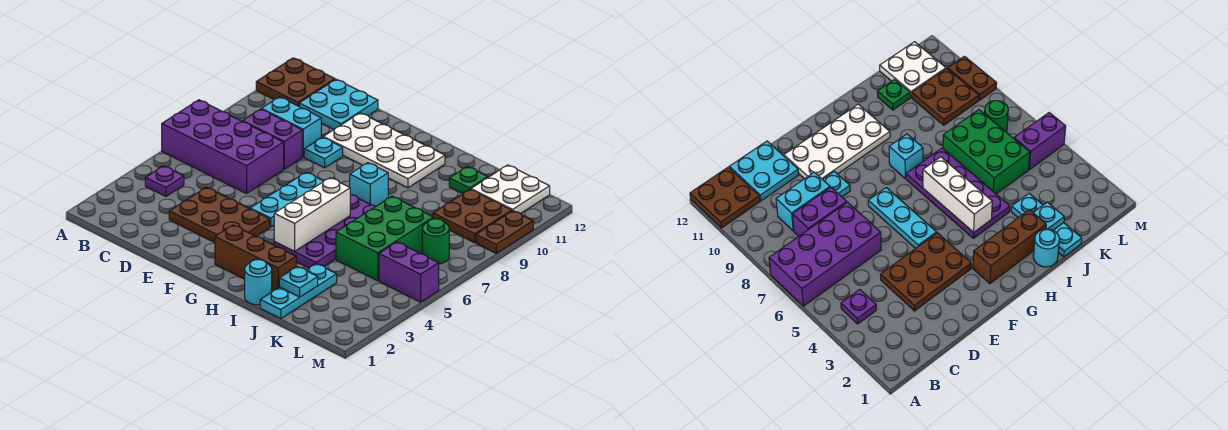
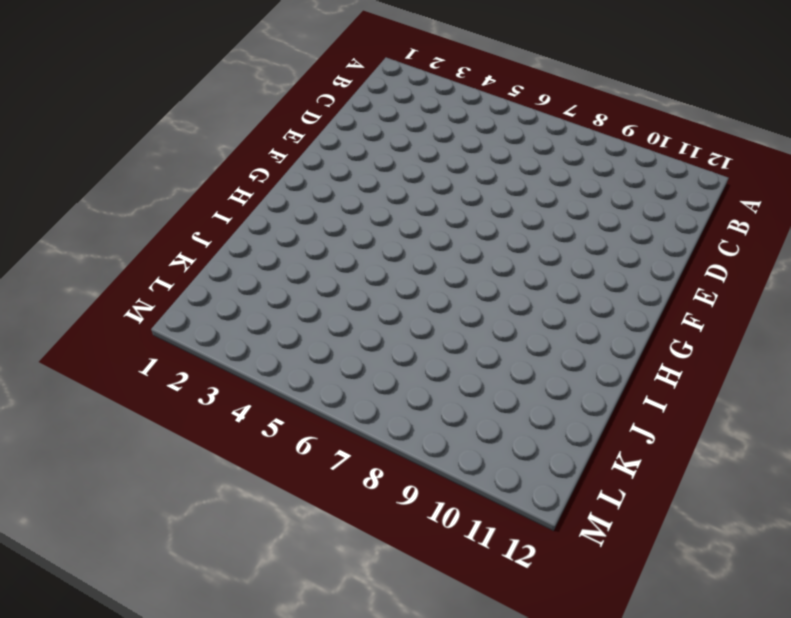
none -> purple 2x4 brick [162,100,284,194]
none -> brown 2x2 plate [256,58,335,106]
none -> purple 1x1 plate [145,166,184,196]

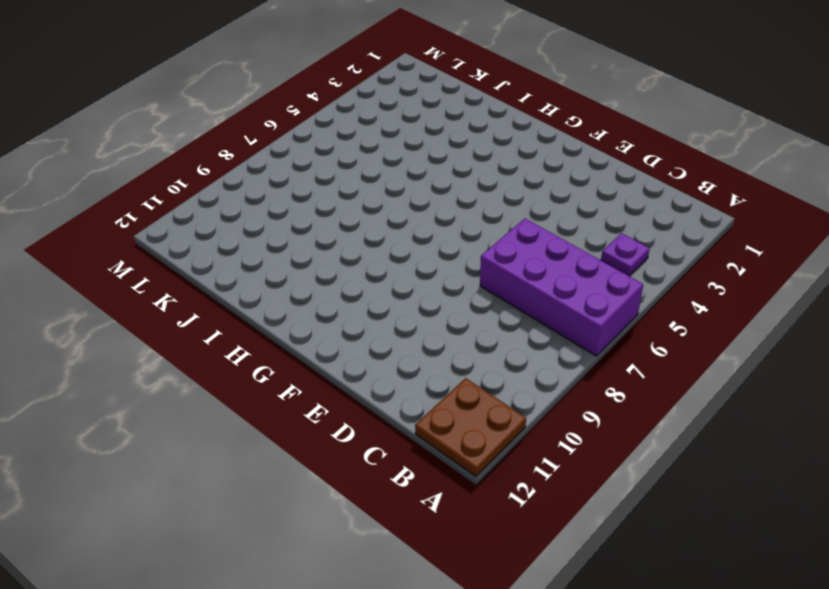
none -> purple 1x2 brick [243,109,302,169]
none -> cyan 1x2 brick [262,97,321,157]
none -> cyan 2x2 plate [299,79,378,129]

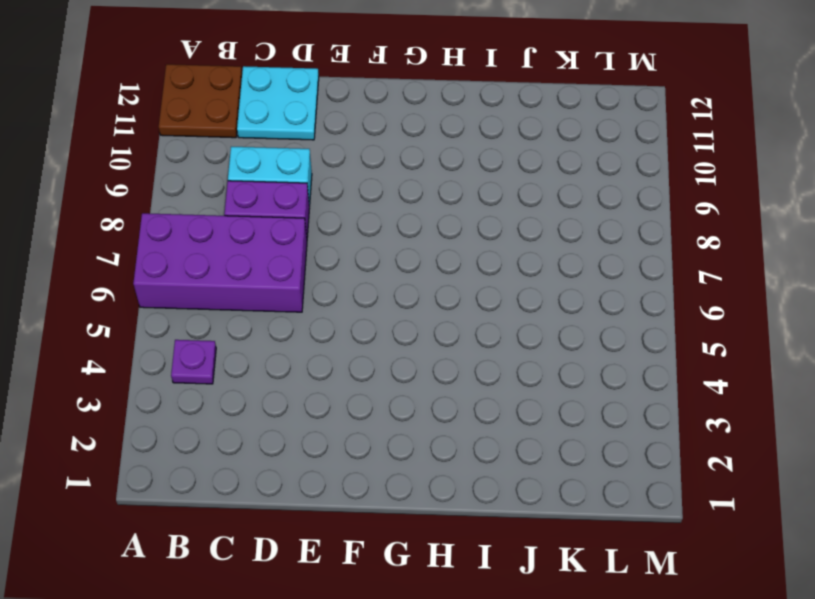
none -> brown 2x3 plate [169,187,270,243]
none -> cyan 1x1 plate [304,137,343,168]
none -> white 2x4 plate [323,113,445,188]

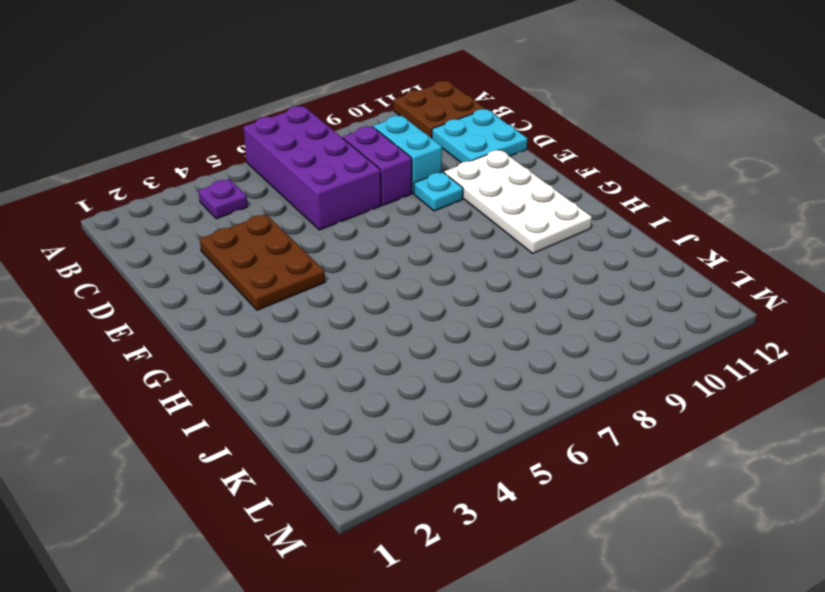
none -> cyan 1x3 plate [250,172,324,227]
none -> brown 1x3 brick [215,225,296,291]
none -> purple 2x4 plate [274,195,376,268]

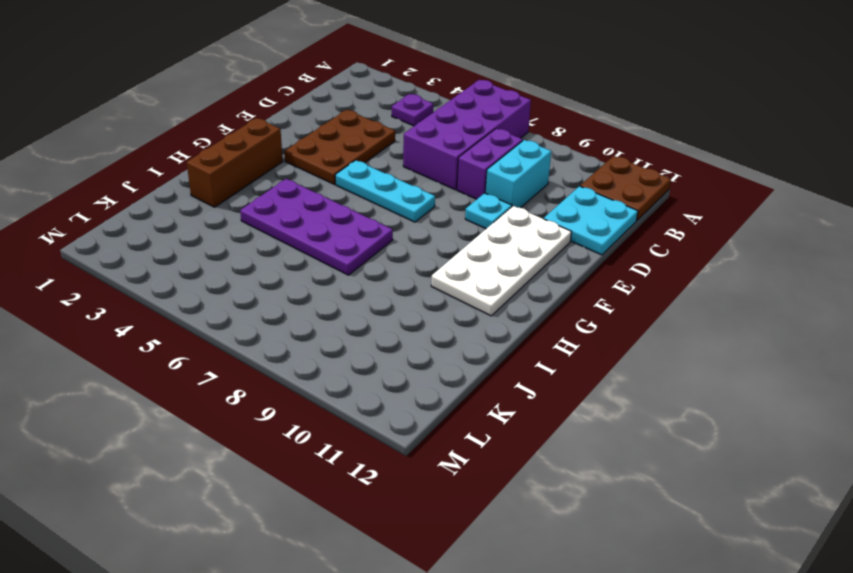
none -> cyan 1x1 brick [350,163,388,206]
none -> cyan 1x1 round brick [245,259,272,305]
none -> cyan 1x3 plate [260,264,337,319]

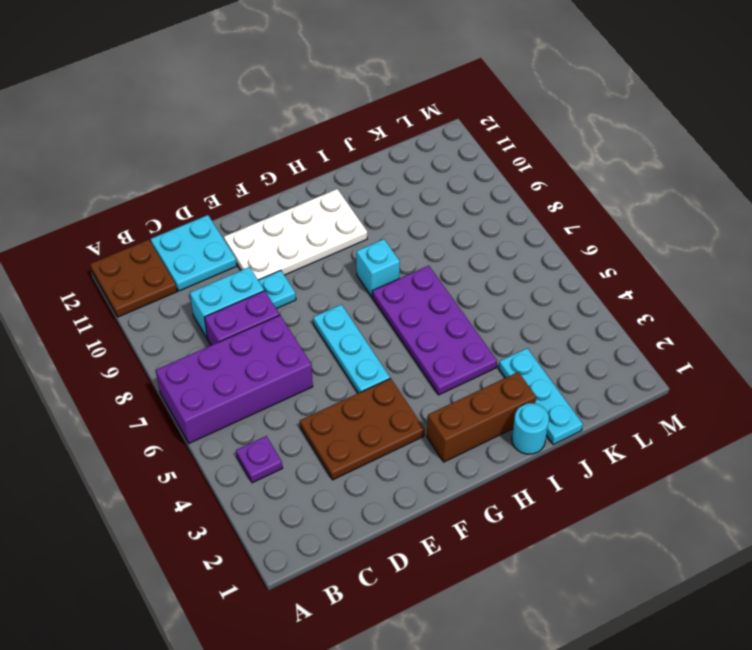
none -> green 2x3 brick [336,196,434,281]
none -> green 1x1 plate [449,166,488,194]
none -> brown 2x2 plate [433,189,512,243]

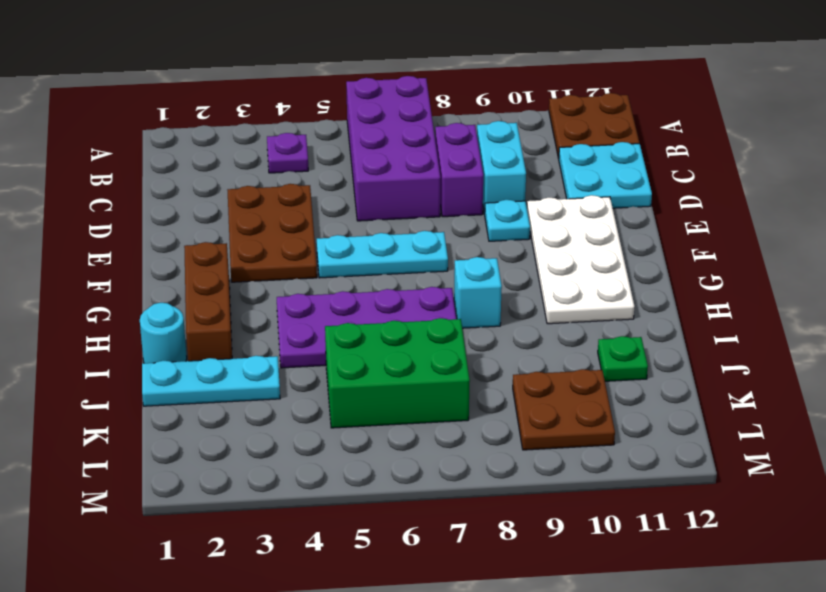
none -> white 2x2 plate [471,165,550,214]
none -> purple 1x2 brick [379,242,439,302]
none -> green 1x1 round brick [422,219,449,264]

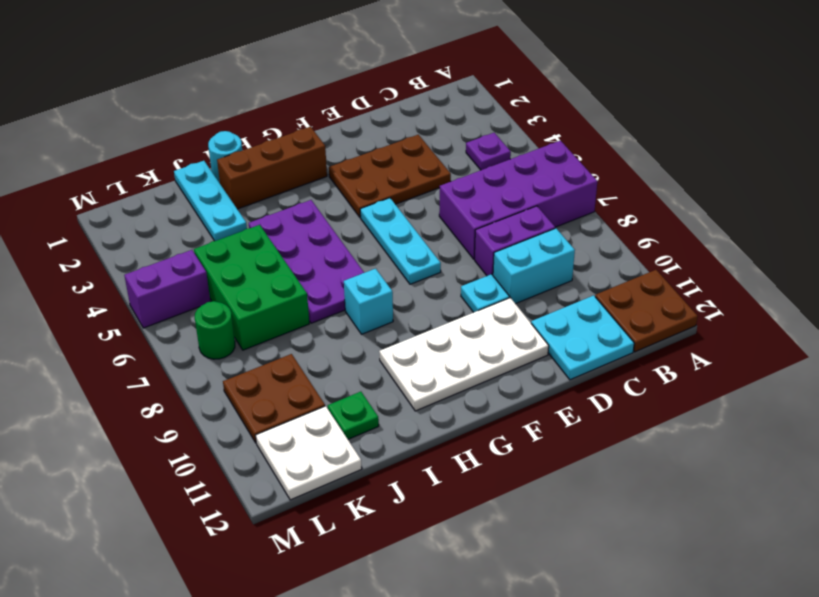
none -> brown 1x2 plate [476,211,533,253]
none -> white 1x3 brick [274,178,350,251]
none -> cyan 1x1 plate [279,266,318,297]

